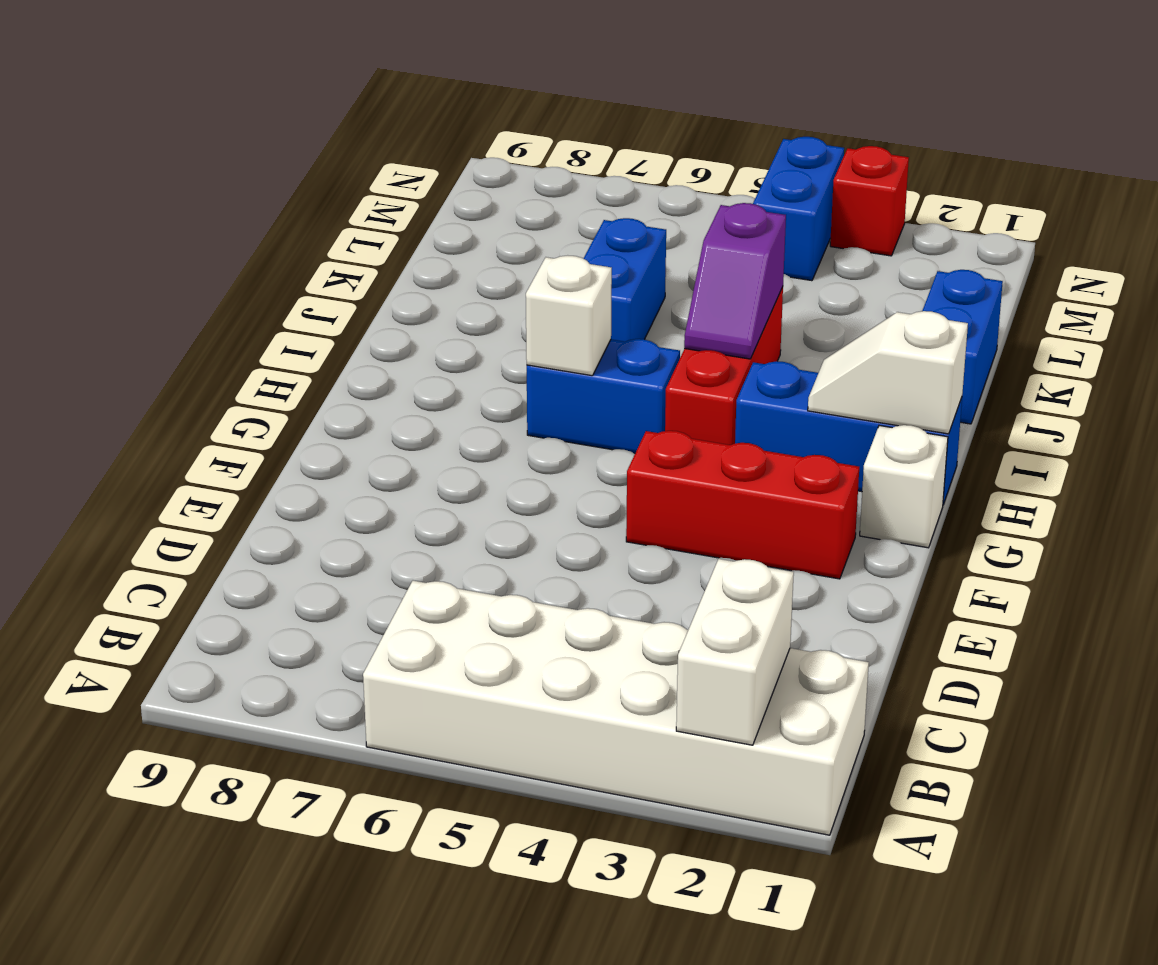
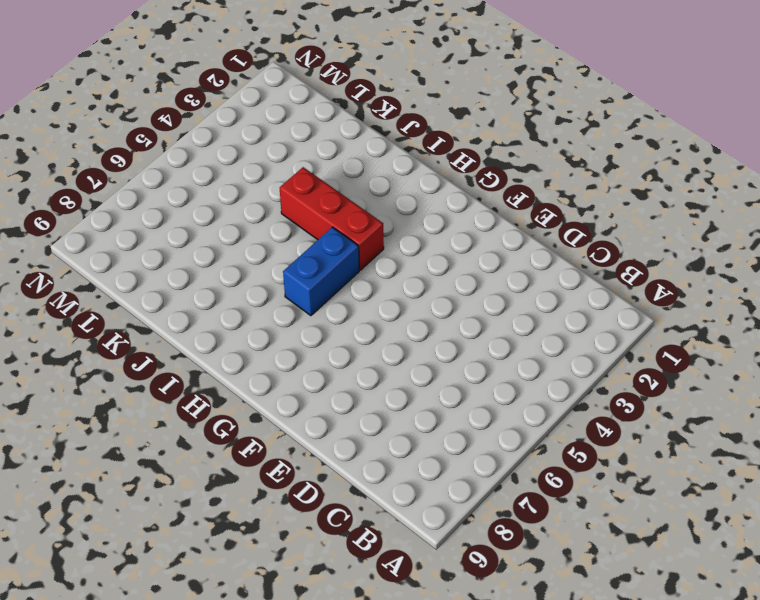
none -> white 2x6 brick [363,581,869,835]
none -> red 1x3 brick [626,431,859,579]
none -> white 1x1 brick [860,425,948,548]

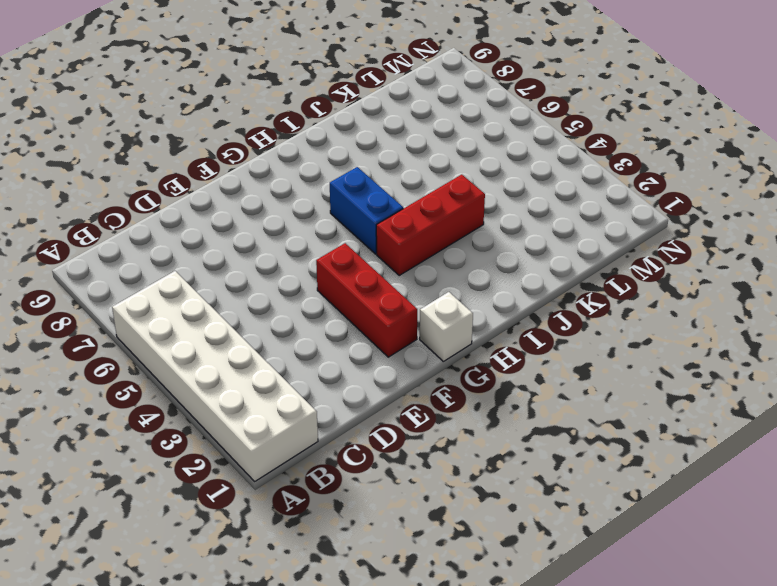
none -> blue 1x3 brick [735,361,962,504]
none -> blue 1x2 brick [922,270,1003,424]
none -> blue 1x2 brick [583,218,666,342]

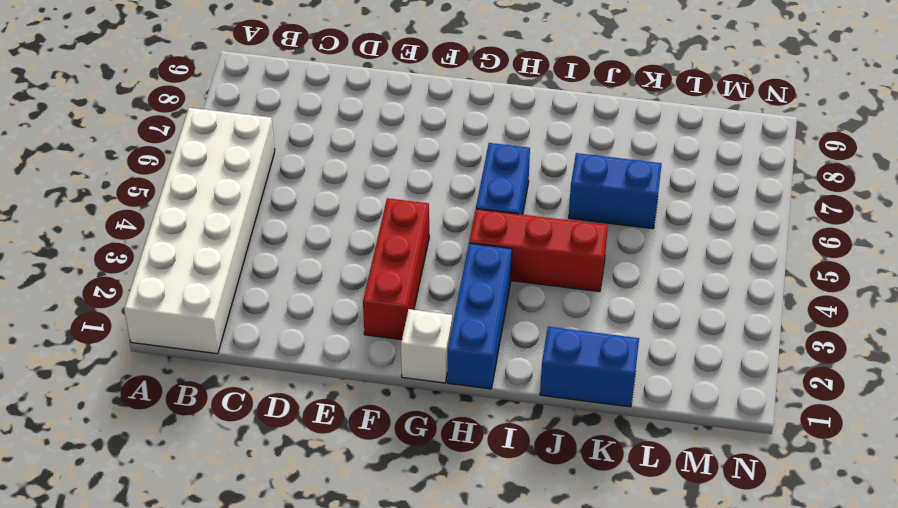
none -> blue 1x2 brick [753,137,844,281]
none -> red 1x1 brick [830,146,909,256]
none -> white 1x2 brick [676,559,794,745]

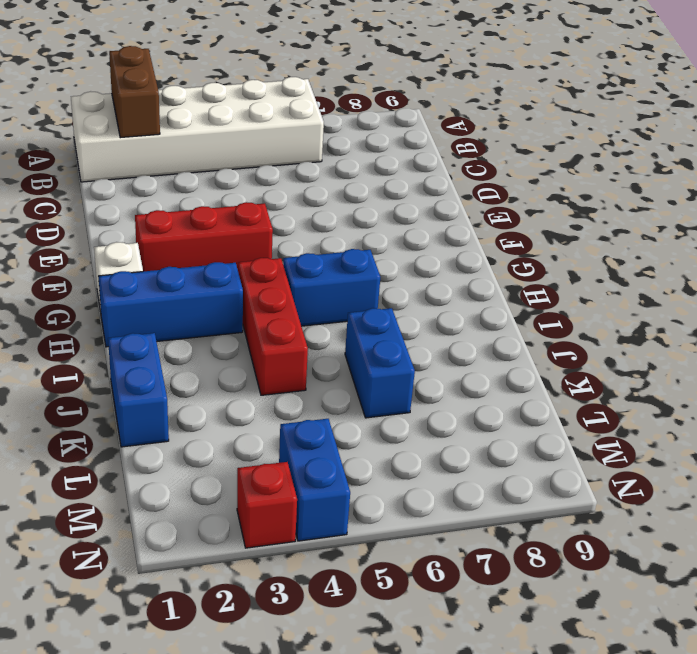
brown 1x2 brick [109,46,160,138] -> white 1x2 brick [676,559,794,745]
none -> white 1x2 slope [808,311,968,434]
none -> white 1x1 brick [526,255,612,376]
none -> purple 1x2 slope [684,203,786,359]

